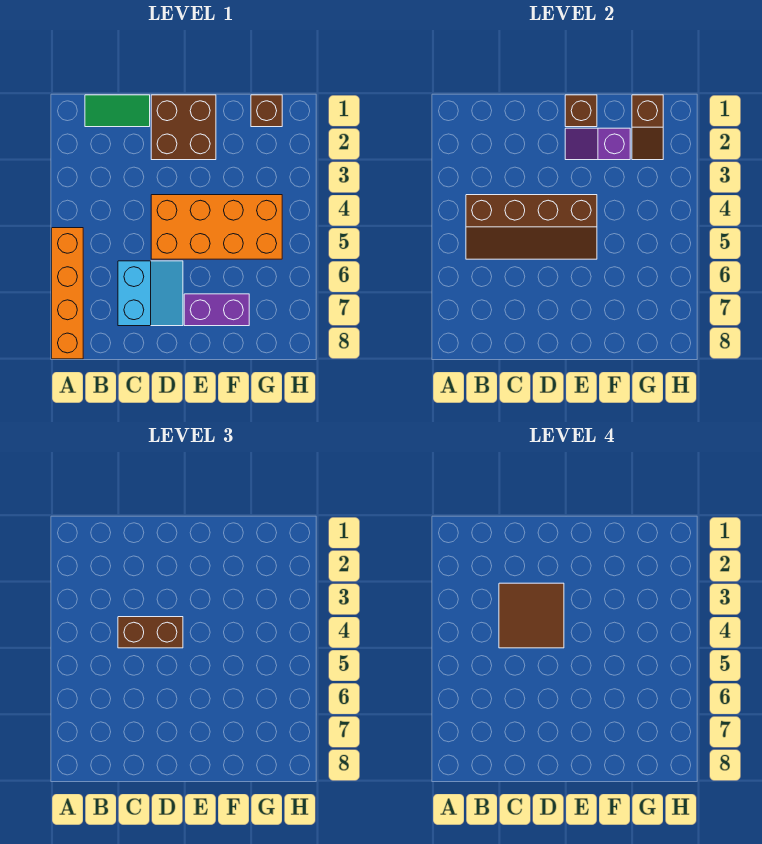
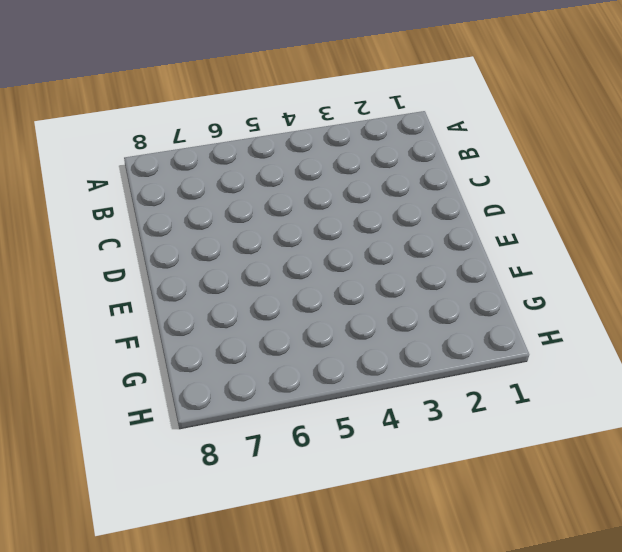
none -> orange 1x4 brick [52,228,83,359]
none -> green 1x2 tile [85,95,150,127]
none -> cyan 2x2 slope [118,261,183,326]

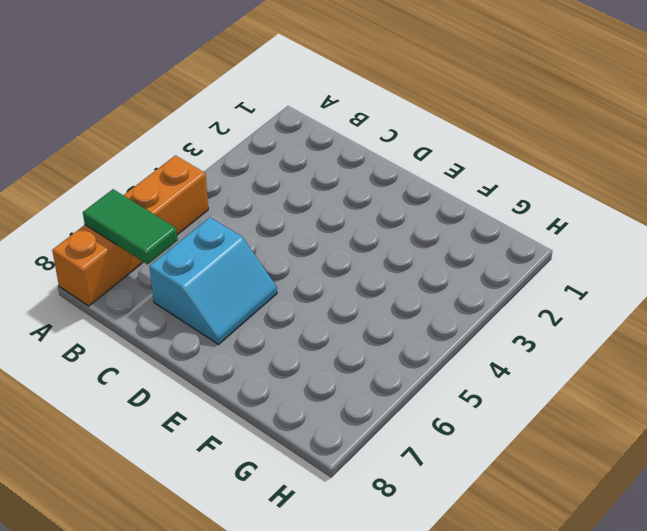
green 1x2 tile [83,189,178,265] -> green 1x2 tile moved to [85,95,150,127]
none -> brown 2x2 brick [151,95,216,160]
none -> orange 2x4 brick [151,195,282,259]
none -> purple 1x2 brick [184,294,249,326]

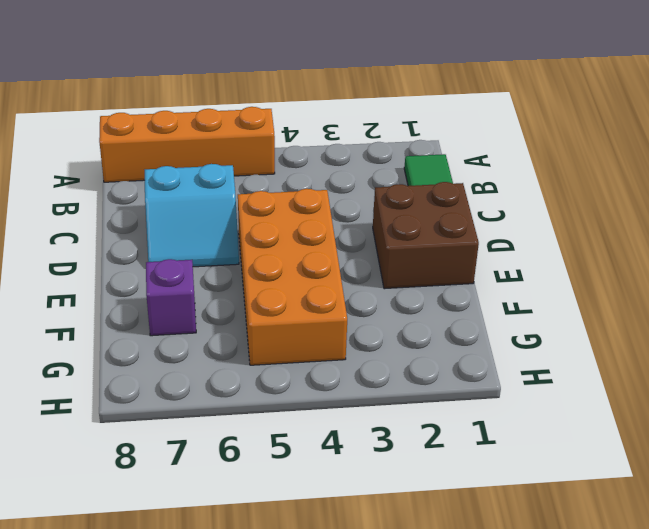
purple 1x1 brick [146,259,196,336] -> purple 1x2 brick [184,294,249,326]
none -> brown 1x1 brick [251,95,282,127]
none -> brown 2x4 slope [466,195,597,259]
none -> brown 1x1 brick [565,95,597,127]

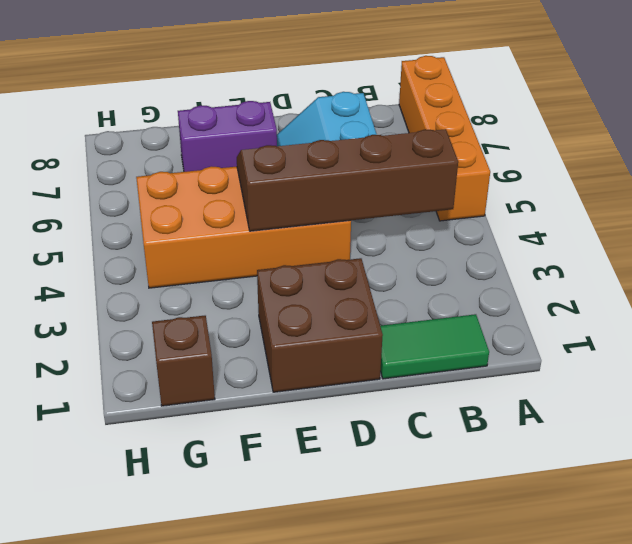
none -> brown 1x1 brick [565,95,597,127]
none -> purple 1x2 slope [565,128,630,160]
none -> brown 1x2 slope [632,95,663,160]

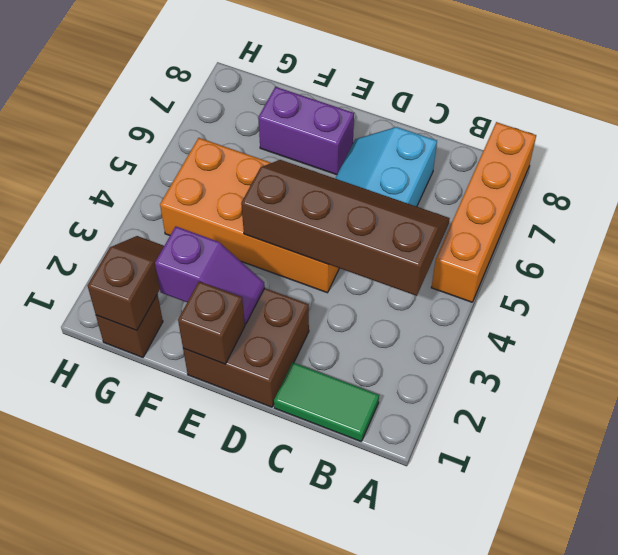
none -> brown 1x2 brick [118,617,183,648]
none -> brown 2x2 tile [499,583,564,648]

